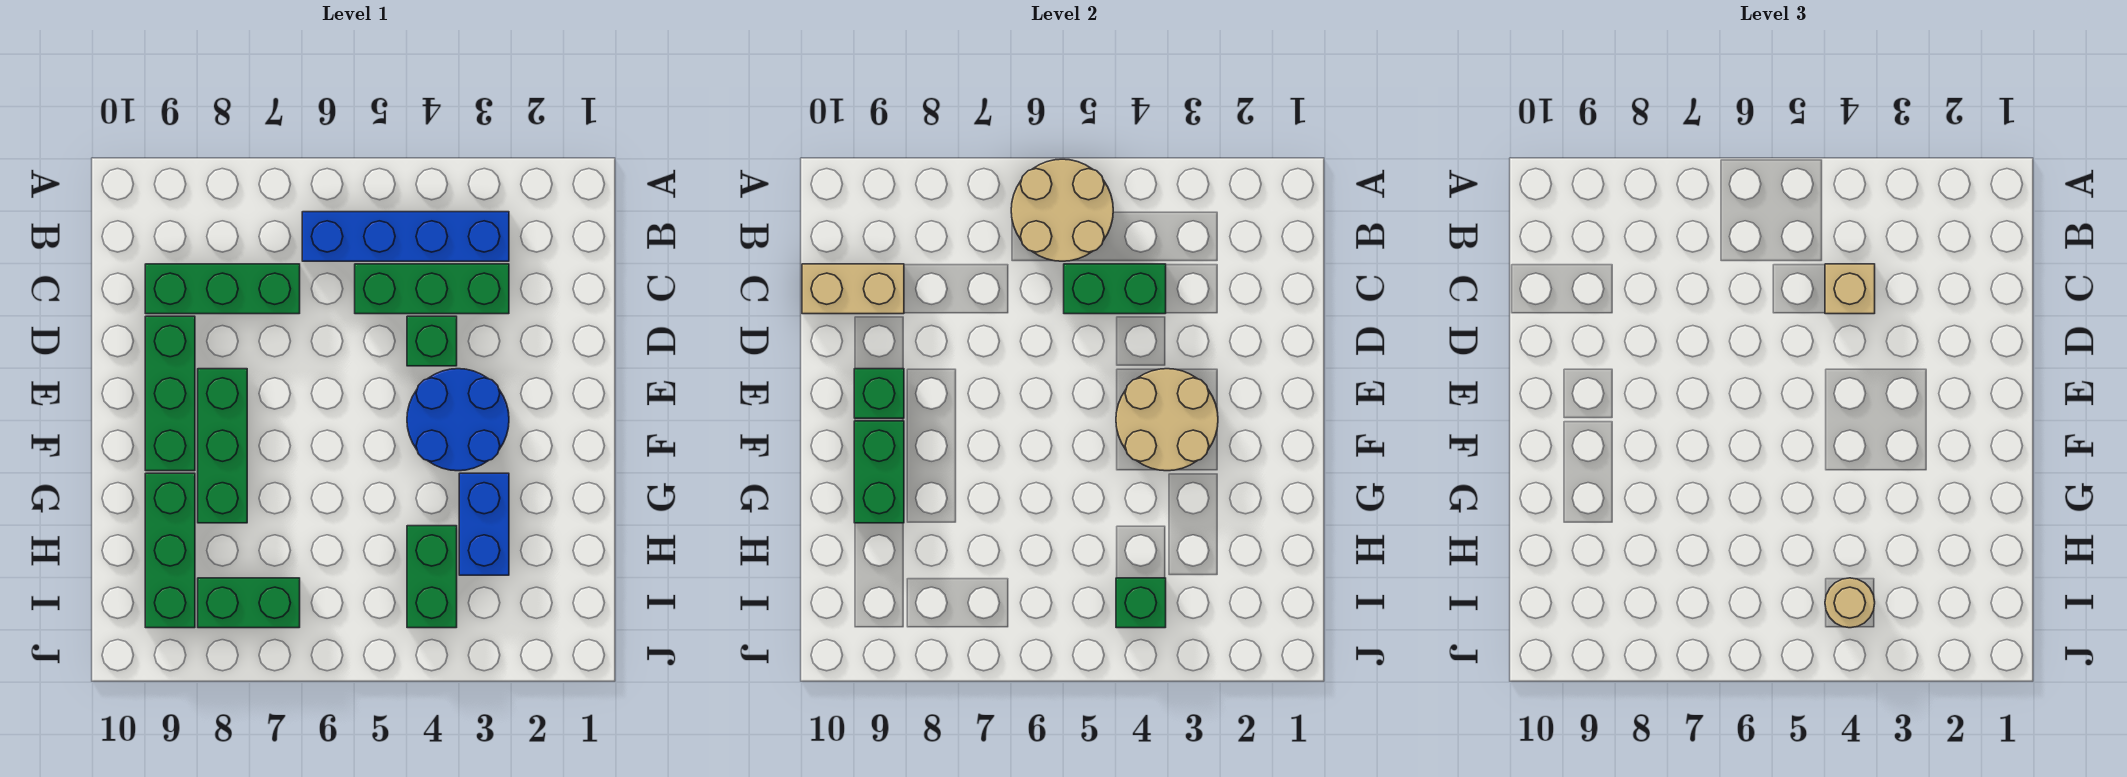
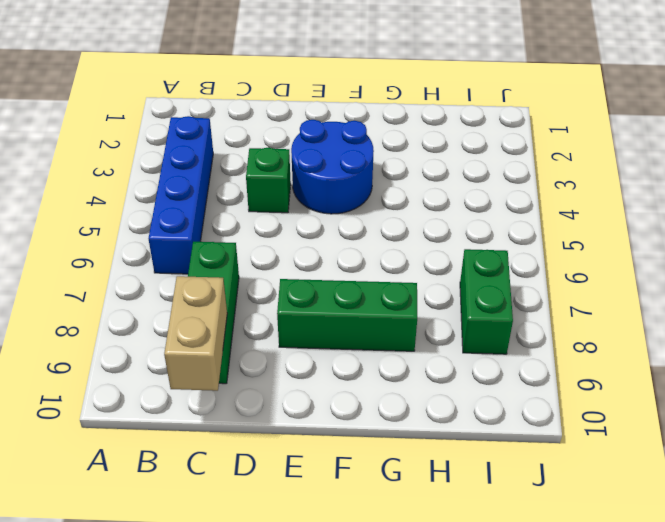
none -> green 1x3 brick [355,264,509,314]
none -> green 1x3 brick [145,316,195,471]
none -> blue 1x2 brick [459,473,509,575]

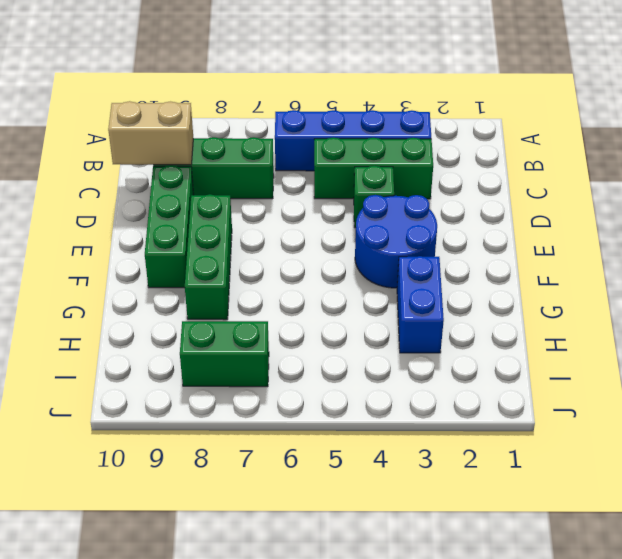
none -> green 1x3 brick [145,473,195,628]
none -> green 1x2 brick [407,526,457,628]
none -> tan 2x2 round brick [1011,159,1113,261]

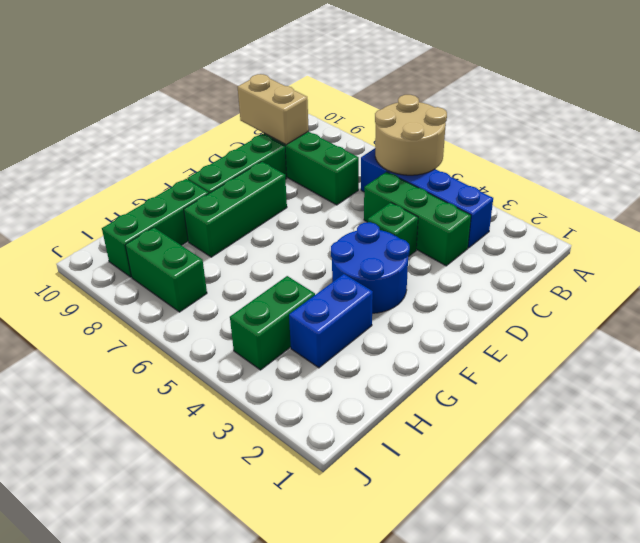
none -> green 1x2 brick [1064,264,1166,314]
none -> tan 2x2 round brick [1116,369,1218,471]
none -> green 1x1 brick [854,369,904,418]

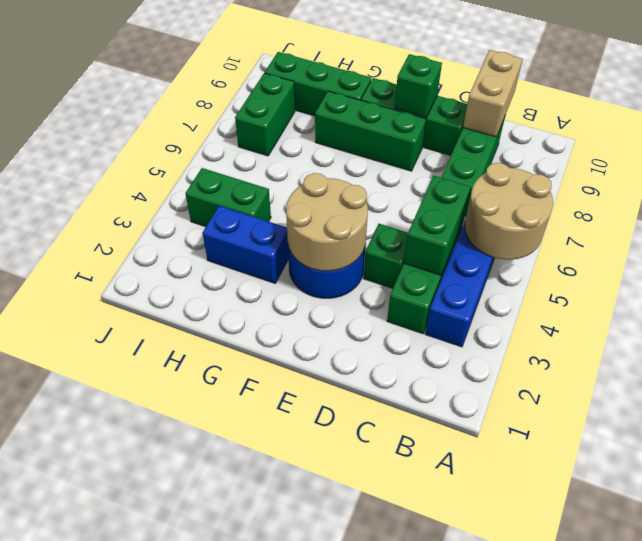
none -> green 1x2 brick [854,421,904,523]
none -> green 1x1 brick [1116,578,1166,628]
none -> tan 1x1 brick [1825,264,1875,314]

